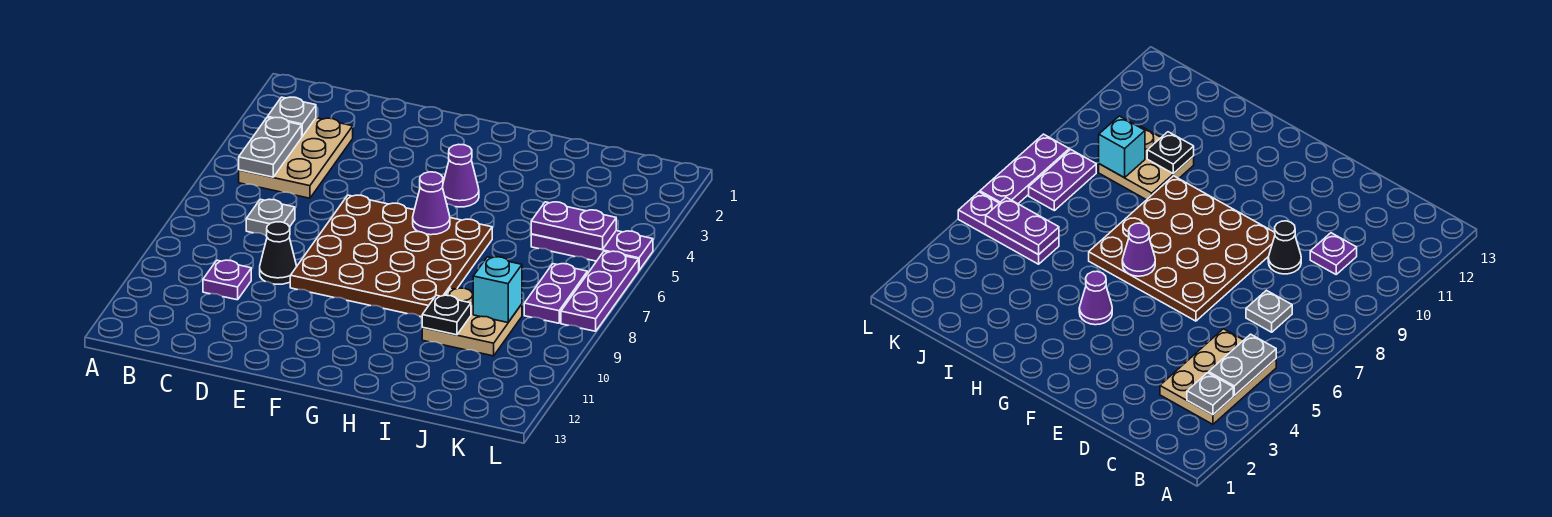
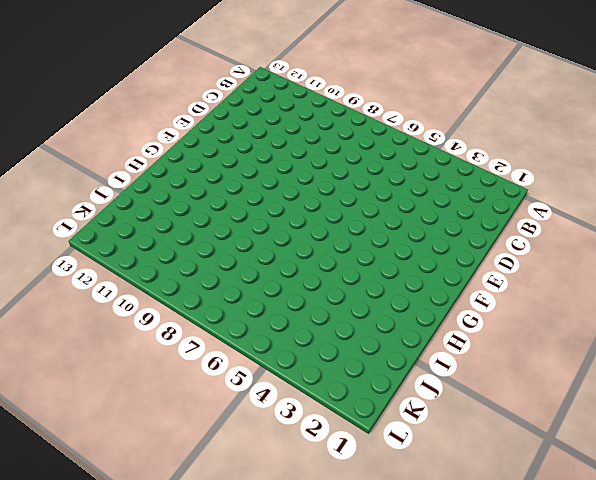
none -> tan 2x3 plate [239,118,353,198]
none -> grey 1x1 plate [246,199,295,236]
none -> purple 1x1 plate [203,260,251,300]

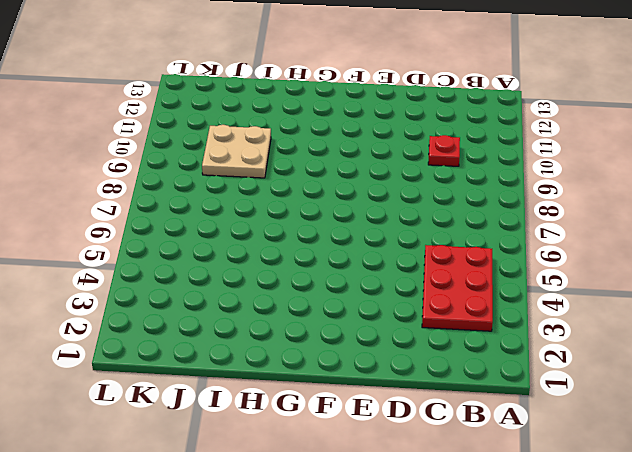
red 2x3 plate [422,245,493,331] -> tan 2x3 plate [239,118,353,198]
red 1x1 plate [428,135,460,166] -> purple 1x1 plate [203,260,251,300]
none -> grey 1x1 plate [246,199,295,236]
none -> black 1x1 cone [260,222,297,284]
none -> brown 4x4 plate [290,195,492,317]

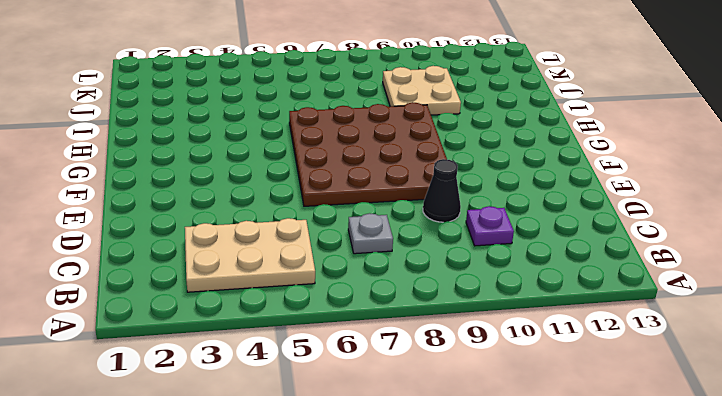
none -> purple 1x1 cone [442,144,479,207]
none -> purple 1x3 plate [531,231,653,270]
none -> purple 1x2 plate [524,264,587,323]

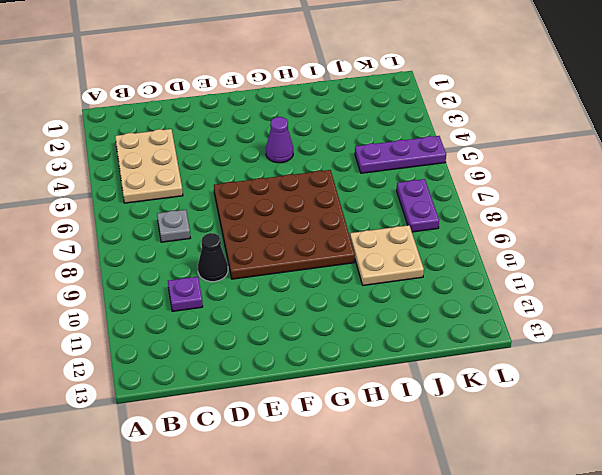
none -> purple 1x3 plate [561,251,639,331]
none -> grey 1x1 plate [268,97,316,136]
none -> grey 1x2 plate [239,117,302,177]

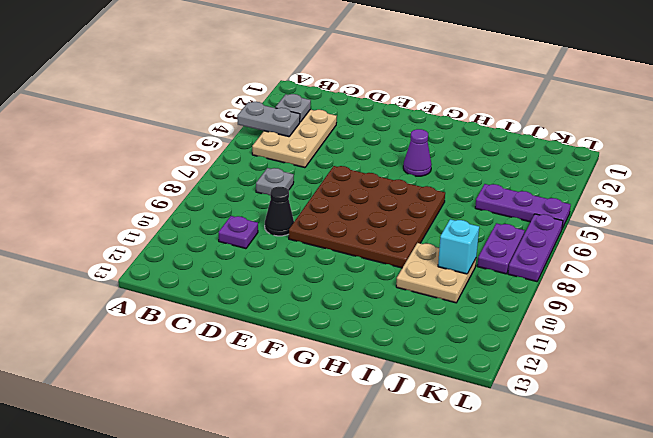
grey 1x2 plate [237,102,300,137] -> grey 1x2 plate turned to [239,117,302,177]
none -> purple 1x1 cone [413,172,450,235]
none -> black 1x1 plate [422,295,471,335]
none -> purple 1x2 plate [531,202,616,249]

